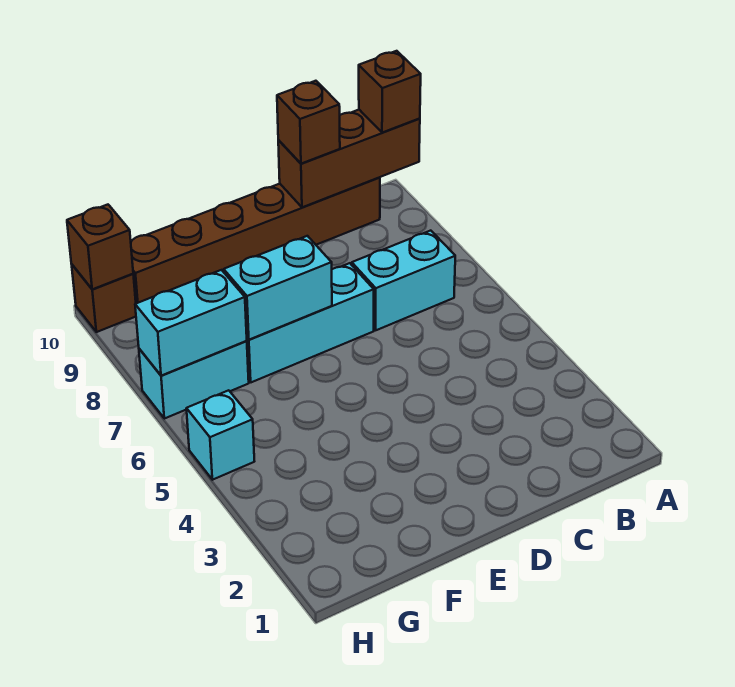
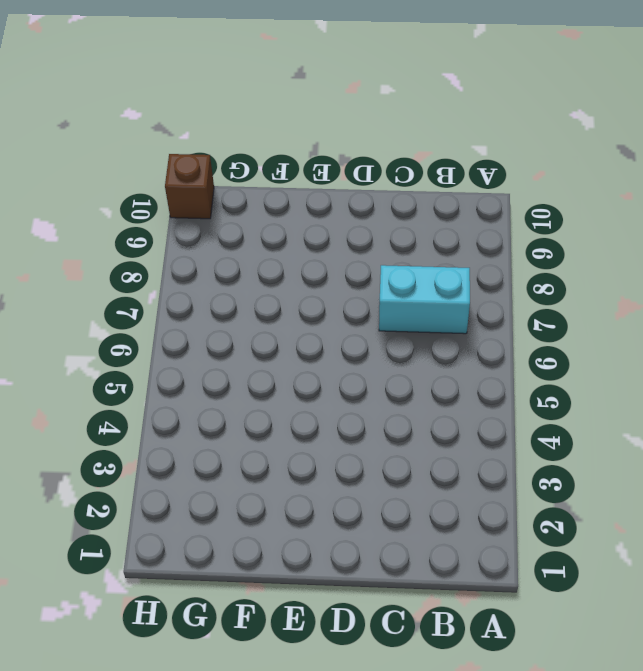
none -> brown 1x6 brick [131,177,380,303]
none -> cyan 1x3 brick [247,263,374,382]
none -> cyan 1x2 brick [139,341,249,419]

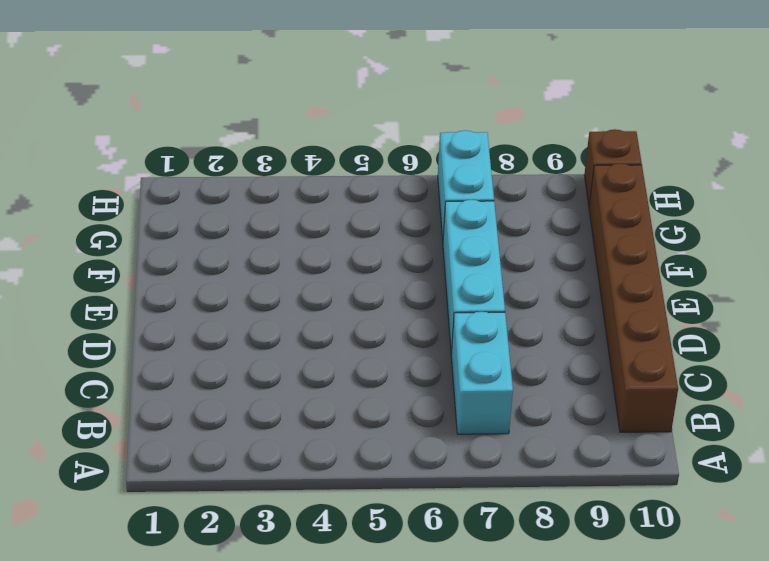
none -> cyan 1x1 brick [186,390,254,480]
none -> brown 1x3 brick [278,110,420,208]
none -> cyan 1x2 brick [224,236,332,340]

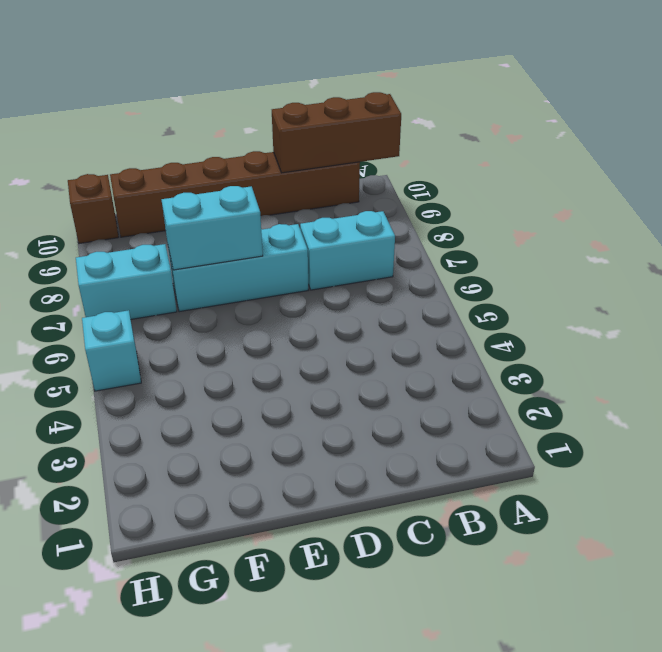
none -> cyan 1x2 brick [135,270,247,376]
none -> brown 1x1 brick [67,205,133,289]
none -> brown 1x1 brick [359,51,421,133]

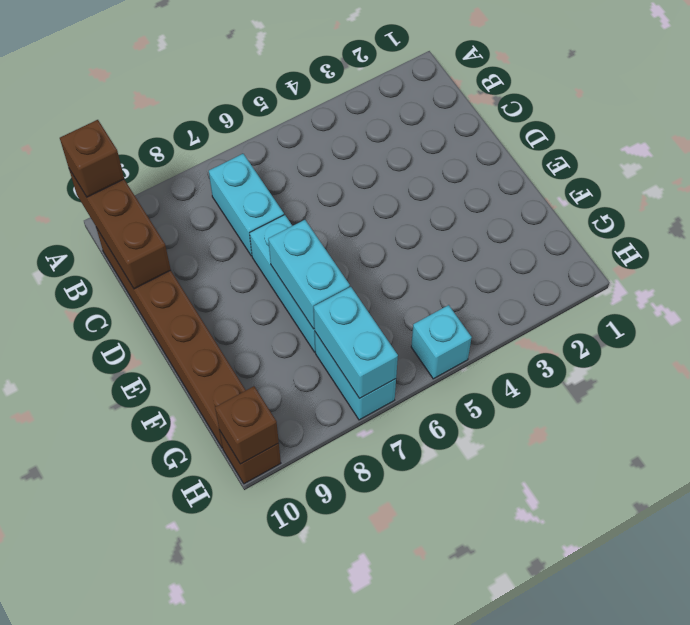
none -> brown 1x1 brick [277,81,340,164]

